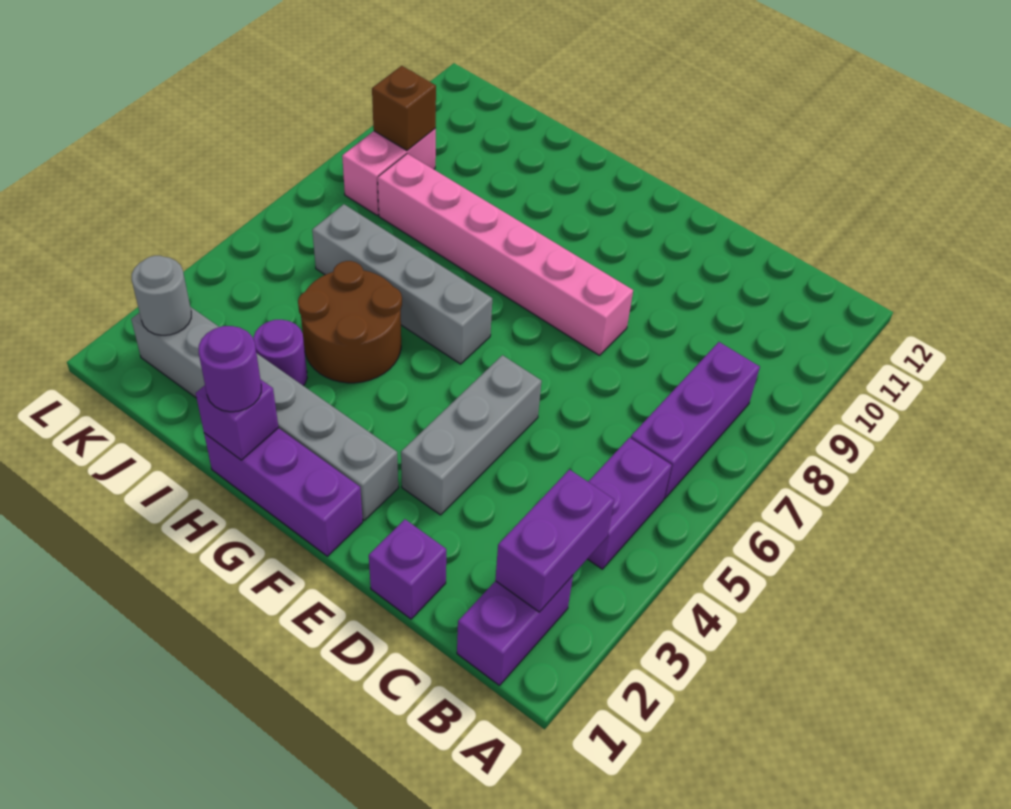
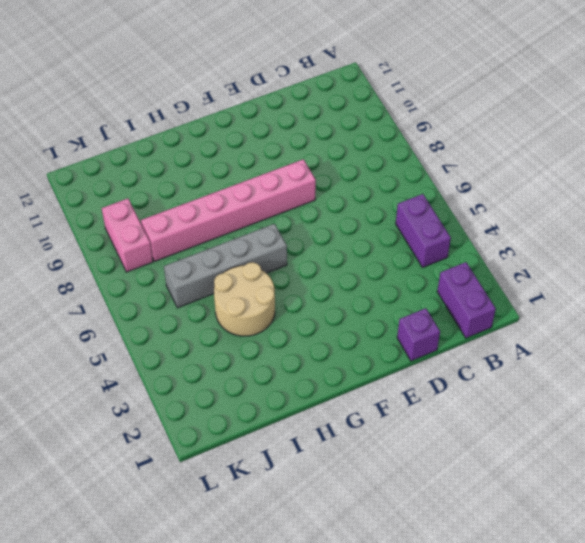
tan 2x2 round brick [214,262,275,336] -> brown 2x2 round brick [298,261,402,383]
none -> purple 1x3 brick [631,342,760,499]
none -> grey 1x3 brick [401,355,542,515]
none -> purple 1x3 brick [204,428,363,556]

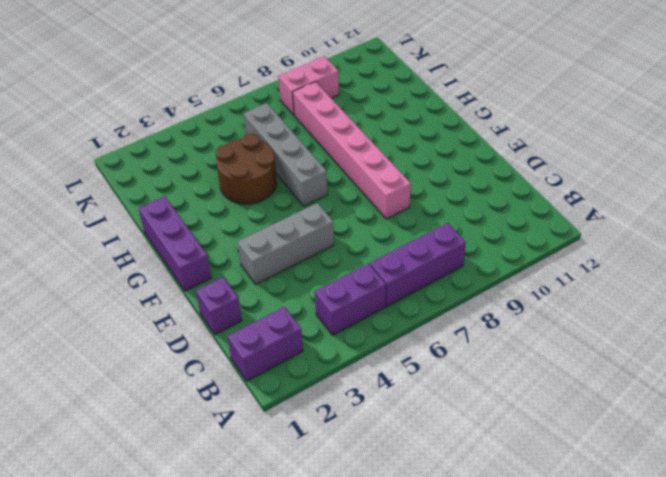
none -> grey 1x6 brick [131,307,398,520]
none -> purple 1x1 round brick [253,320,307,386]
none -> purple 1x2 brick [495,470,614,612]

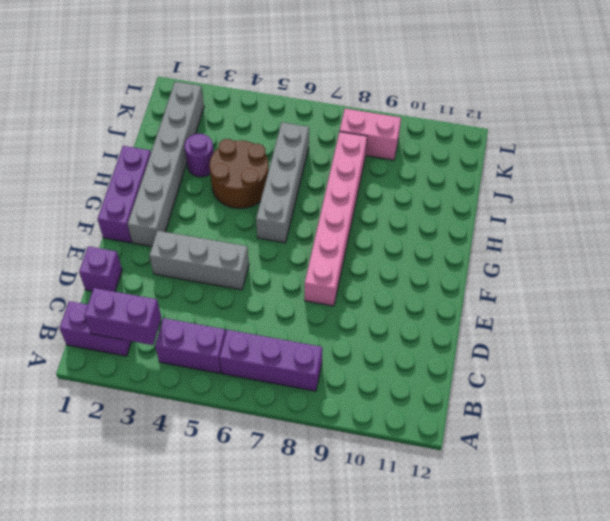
none -> purple 1x1 brick [196,379,279,460]
none -> grey 1x1 round brick [132,256,191,335]
none -> brown 1x1 brick [372,66,436,151]

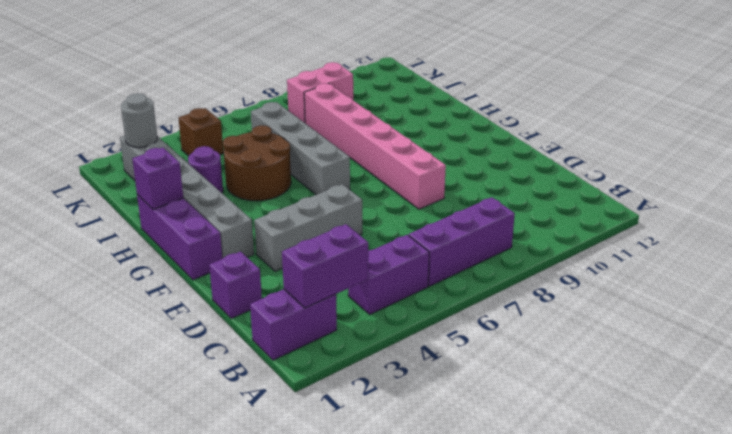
brown 1x1 brick [179,108,223,156] -> brown 1x1 brick moved to [372,66,436,151]
none -> purple 1x1 round brick [199,326,261,412]

